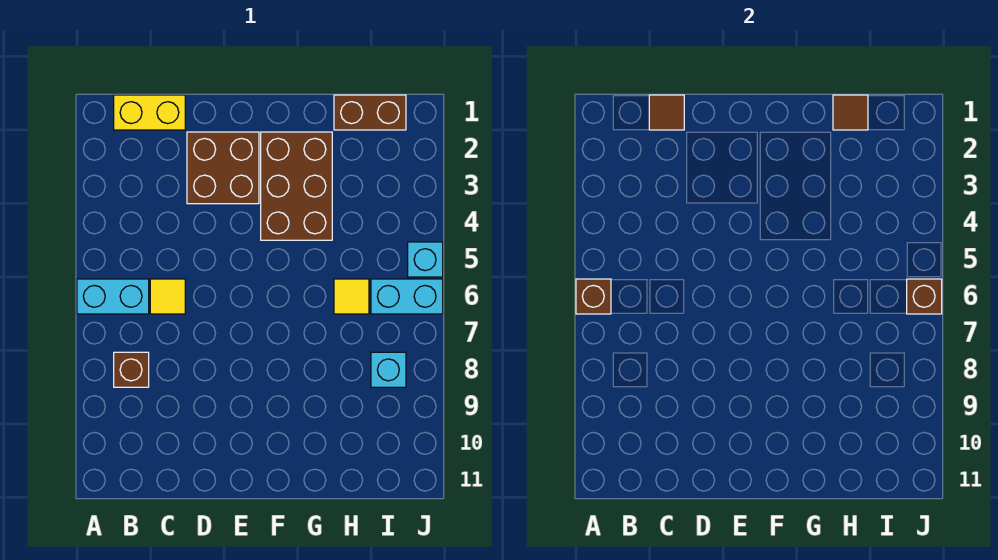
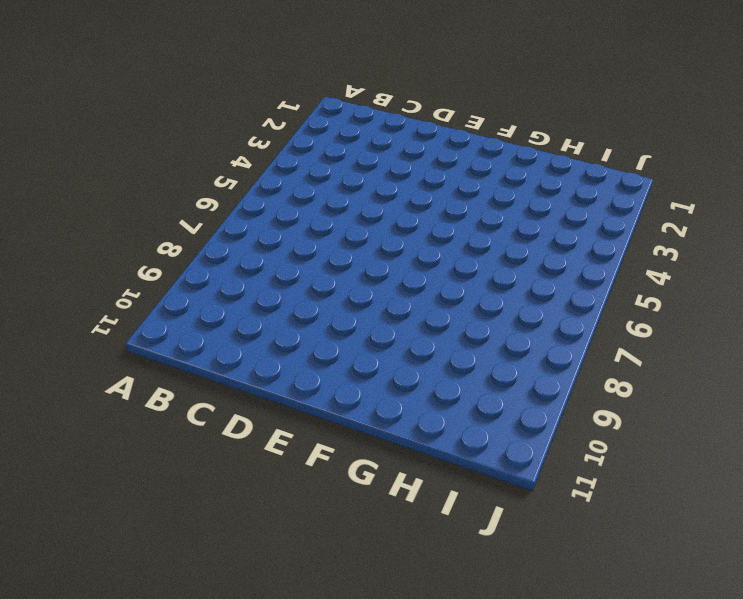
none -> cyan 1x2 brick [77,279,149,314]
none -> yellow 1x2 brick [114,95,185,130]
none -> brown 1x1 brick [114,352,149,387]

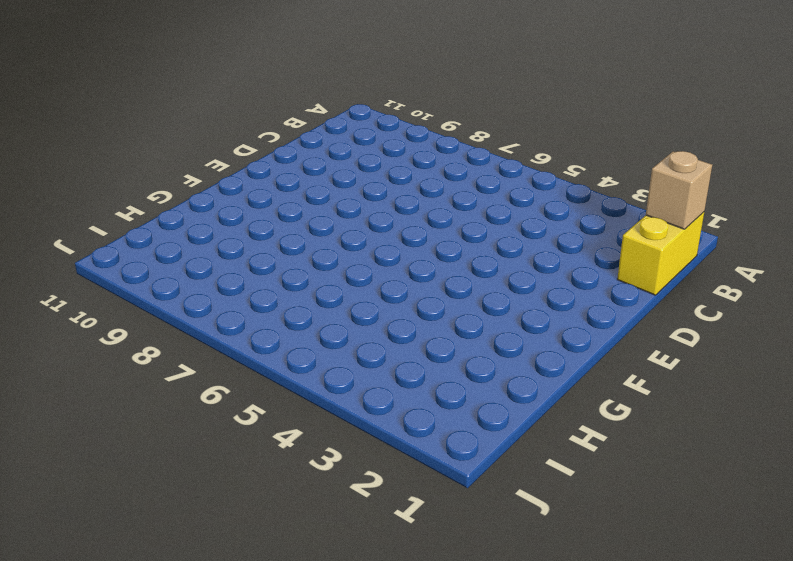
tan 1x1 brick [646,151,712,229] -> none
none -> cyan 1x2 brick [77,279,149,314]
none -> brown 1x1 brick [114,352,149,387]
none -> yellow 1x1 tile [150,279,185,314]

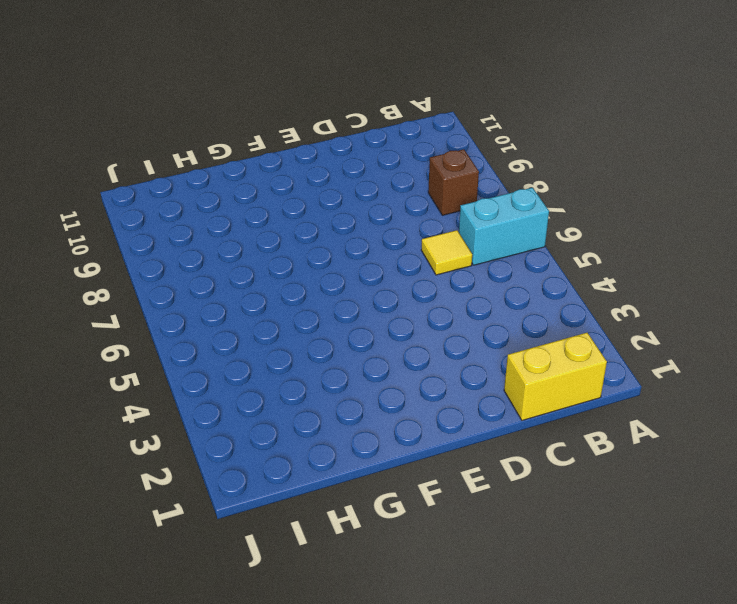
none -> brown 2x2 brick [187,132,259,204]
none -> brown 2x3 brick [261,132,332,240]
none -> brown 1x2 brick [334,95,406,130]

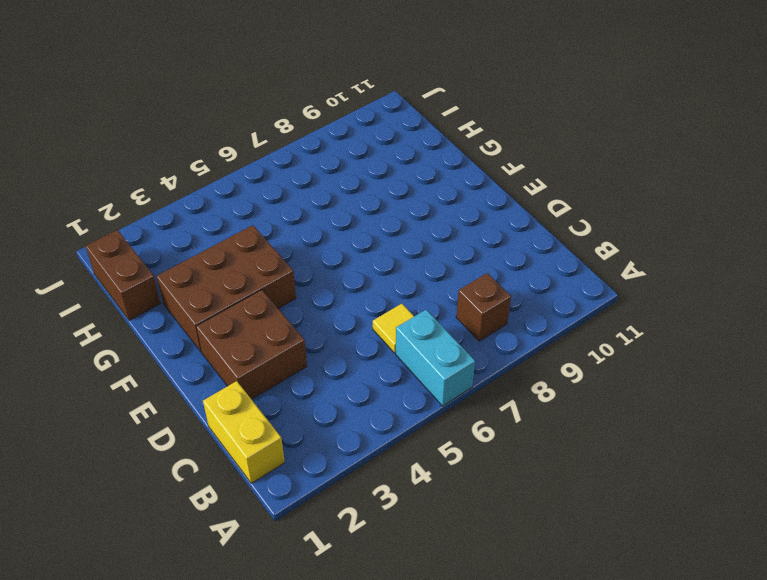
none -> yellow 1x1 tile [334,279,369,314]
none -> cyan 1x2 brick [371,279,443,314]
none -> cyan 1x1 brick [371,352,406,387]

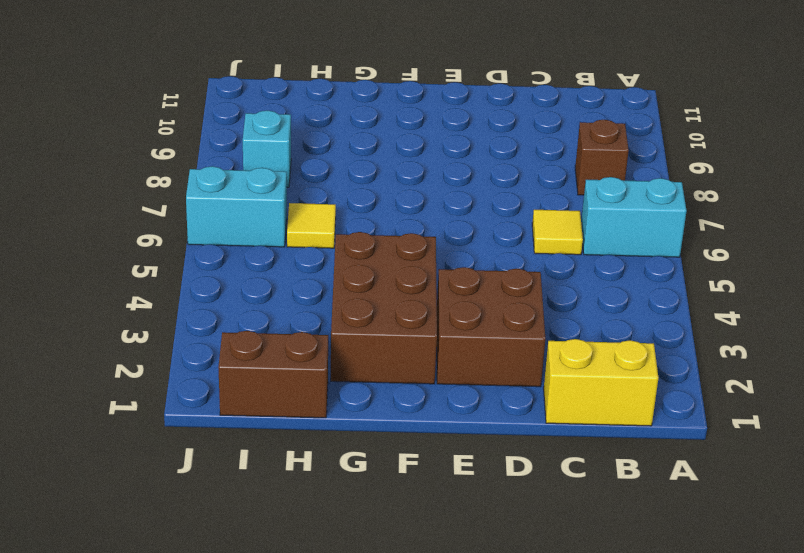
none -> cyan 1x1 brick [408,242,443,277]
none -> brown 1x1 brick [576,279,611,314]
none -> brown 1x1 tile [649,95,684,130]

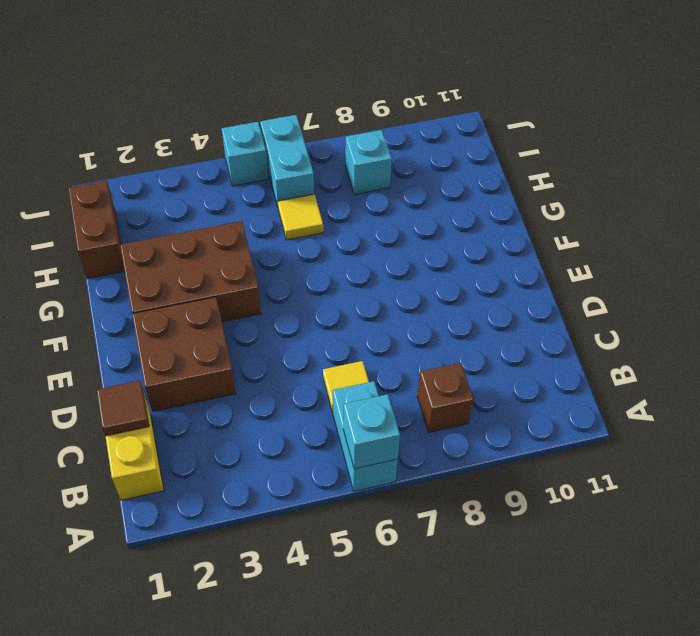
cyan 1x1 brick [343,394,400,469] -> brown 1x1 brick [576,279,611,314]
none -> brown 1x1 tile [833,95,868,130]
none -> brown 1x1 brick [907,279,942,314]

